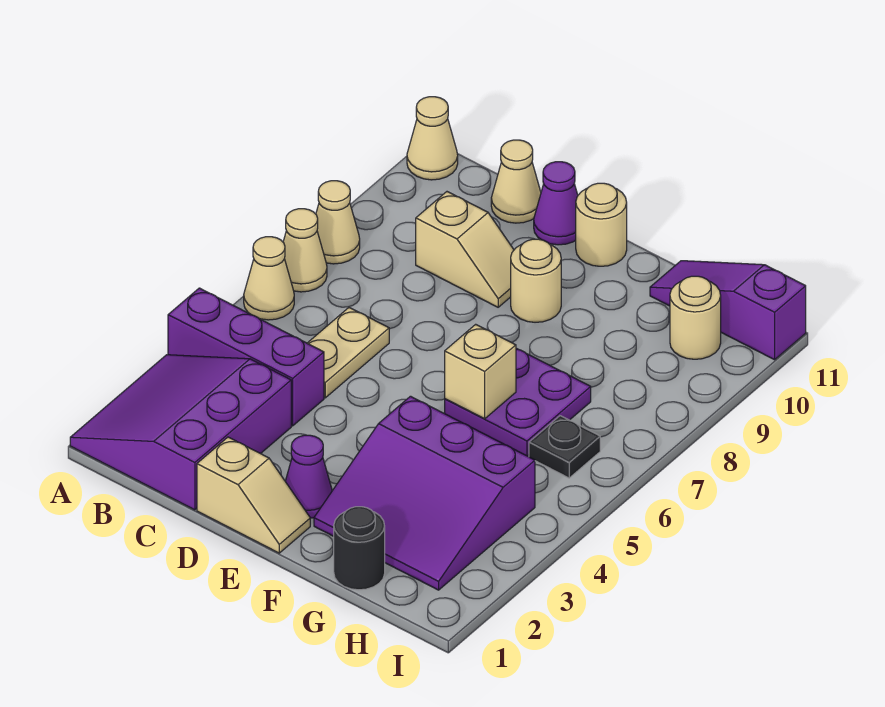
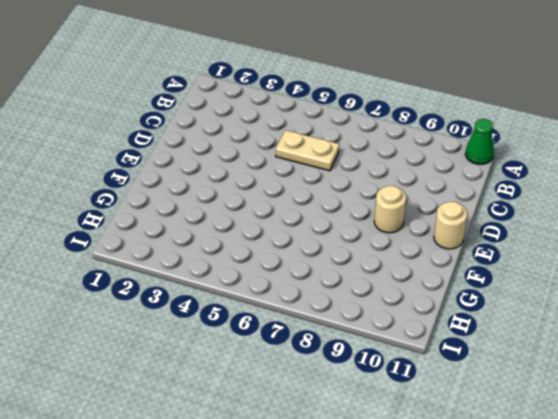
green 1x1 cone [465,119,494,164] -> tan 1x1 cone [407,97,458,180]
none -> purple 3x3 slope [70,355,291,510]
none -> purple 1x3 brick [168,288,324,426]
none -> tan 1x1 cone [244,237,294,320]

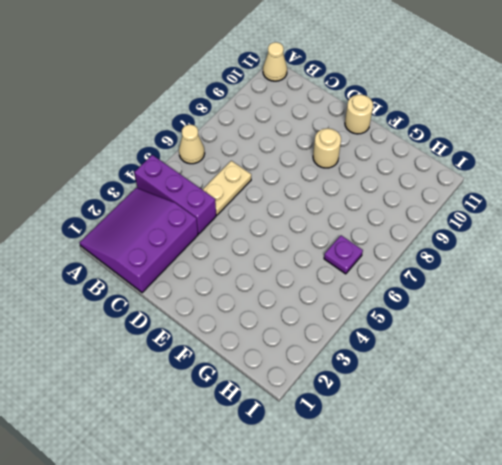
purple 1x1 plate [324,235,363,274] -> black 1x1 plate [529,416,600,478]
none -> tan 1x1 cone [283,209,327,292]
none -> tan 1x1 cone [316,181,360,264]
none -> tan 1x2 slope [416,192,514,307]

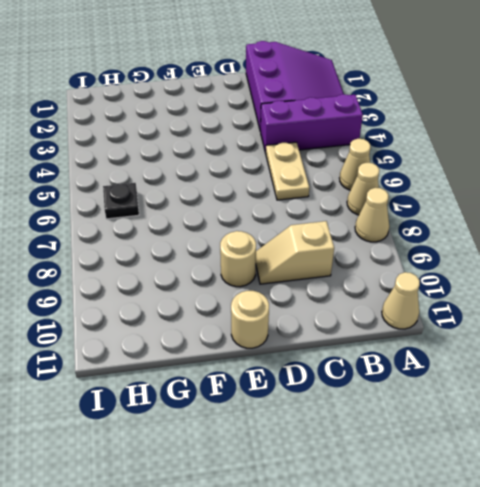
none -> tan 1x1 cone [491,140,541,223]
none -> tan 1x2 slope [197,437,310,553]
none -> purple 1x1 cone [534,162,578,245]

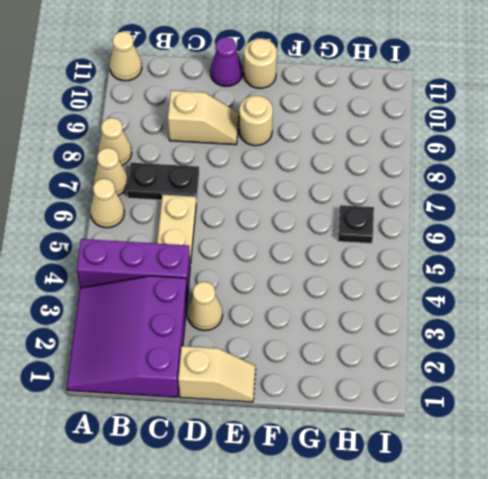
black 1x2 plate [127,163,199,202] -> none
tan 1x1 cone [188,282,223,331] -> tan 1x1 cone moved to [491,140,541,223]
none -> purple 1x1 cone [285,435,332,518]
none -> purple 3x3 slope [314,396,535,590]
none -> purple 2x2 plate [445,348,591,456]

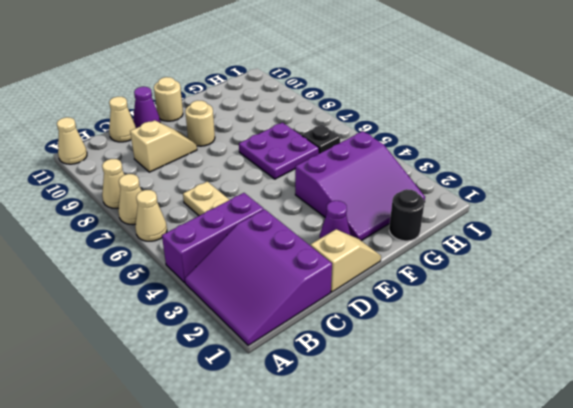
none -> purple 1x3 slope [650,261,806,360]
none -> tan 1x1 round brick [670,276,721,359]
none -> tan 1x1 brick [445,324,516,419]

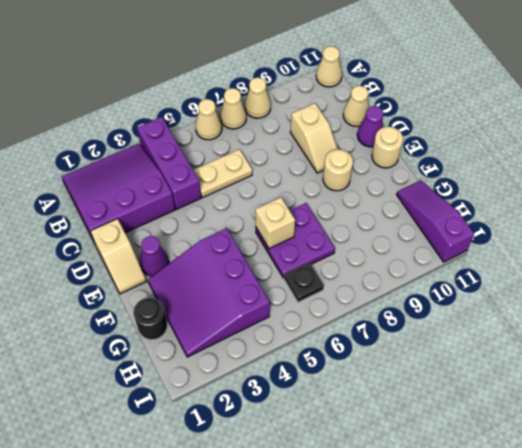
none -> tan 1x1 round brick [670,276,721,359]

